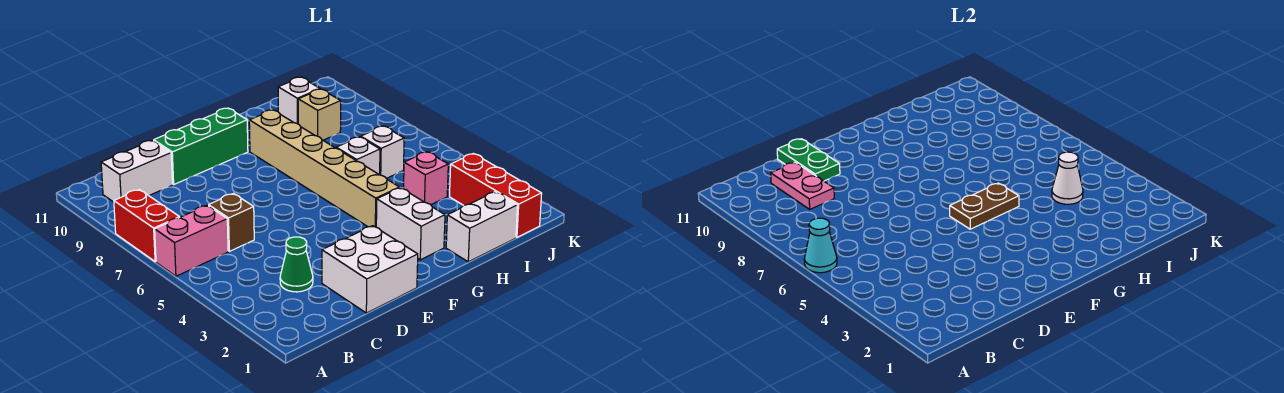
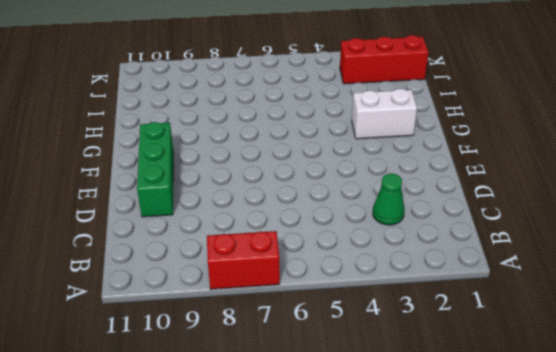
none -> pink 1x2 brick [155,205,228,276]
none -> white 1x2 brick [101,140,172,202]
none -> brown 1x1 brick [209,194,254,251]

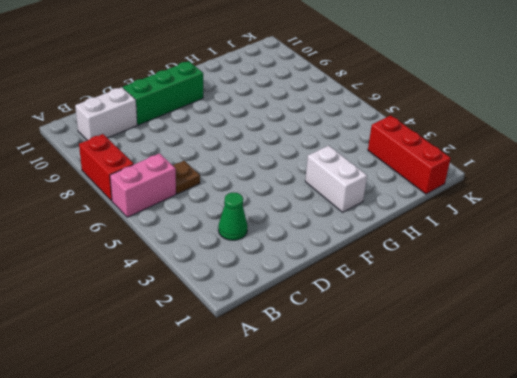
brown 1x1 plate [173,161,200,194] -> brown 1x1 brick [209,194,254,251]
none -> white 2x2 brick [322,226,418,313]
none -> tan 1x6 brick [249,110,399,227]
none -> white 1x2 brick [446,192,518,262]

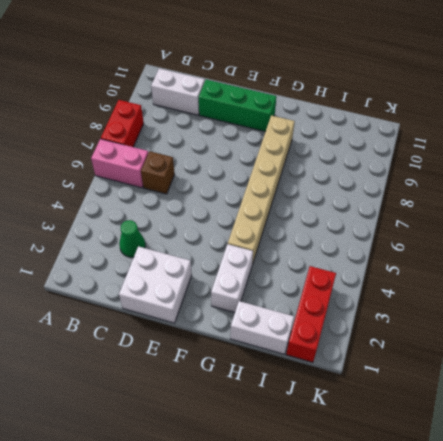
none -> white 1x1 brick [336,137,380,175]
none -> pink 1x1 brick [404,152,448,205]
none -> white 1x1 brick [361,126,404,178]

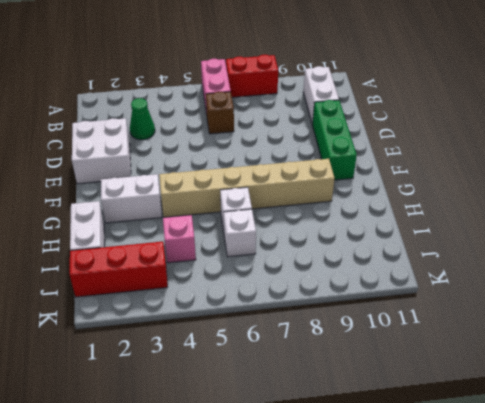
none -> tan 1x1 brick [298,89,341,140]
none -> white 1x1 brick [278,77,320,124]
none -> cyan 1x1 cone [804,218,837,273]

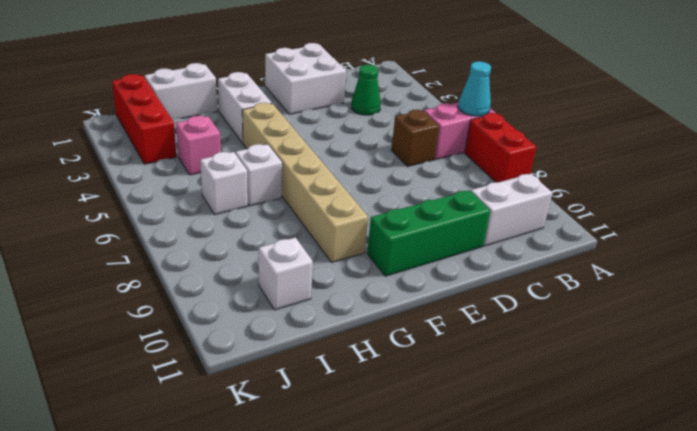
none -> tan 1x1 brick [298,89,341,140]
none -> pink 1x2 plate [771,162,834,209]
none -> green 1x2 plate [777,139,840,181]

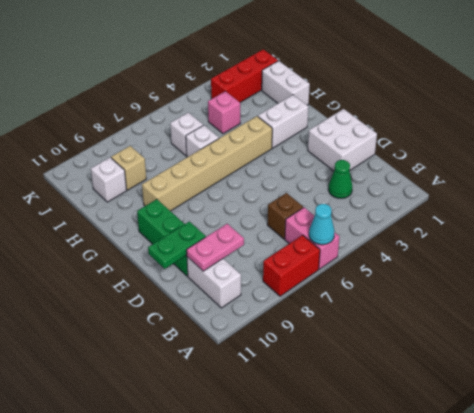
none -> brown 1x2 plate [950,183,1019,229]
none -> white 1x1 cone [1052,152,1083,204]

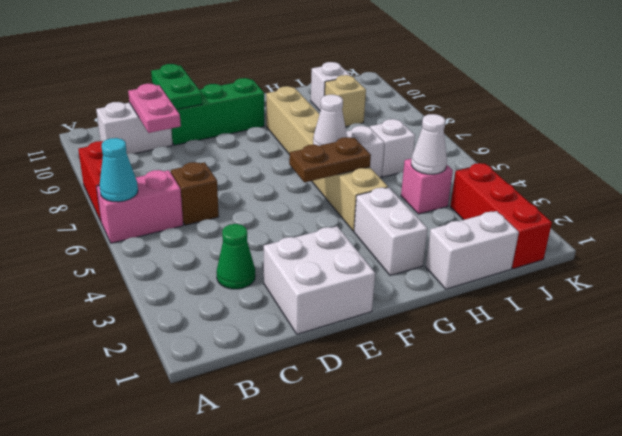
white 1x1 cone [313,95,347,146] -> none

